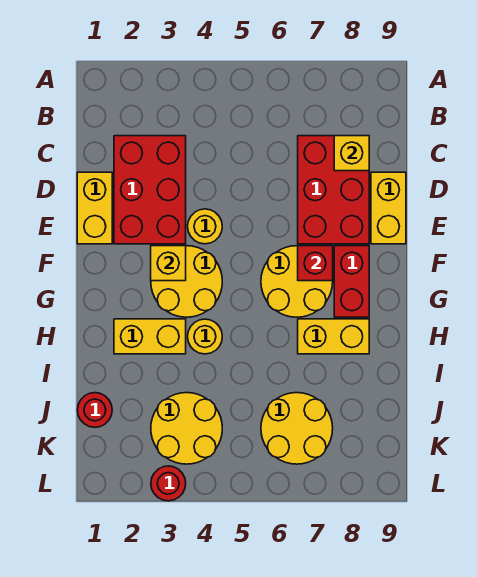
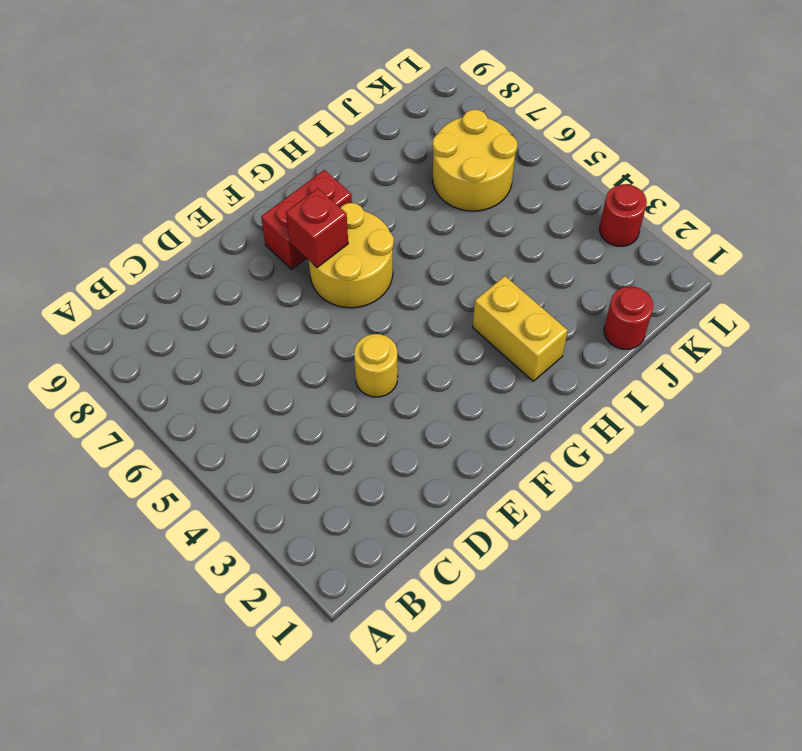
none -> red 2x3 brick [114,136,186,244]
none -> red 2x3 brick [298,136,369,244]
none -> yellow 1x2 brick [77,172,112,244]

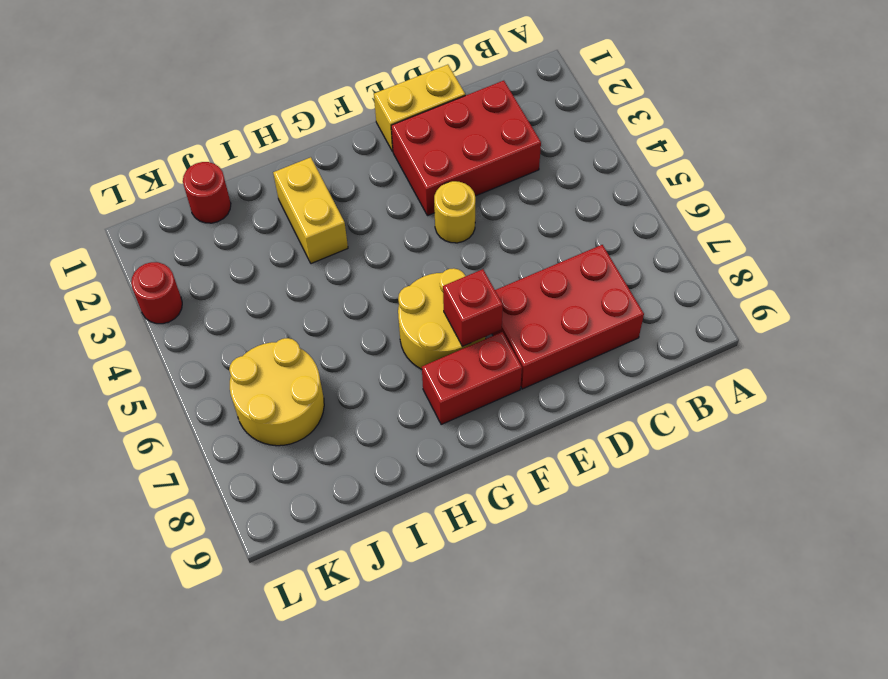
none -> yellow 1x2 brick [371,172,406,244]
none -> yellow 2x2 round brick [151,246,222,317]
none -> yellow 1x1 round brick [188,319,222,354]

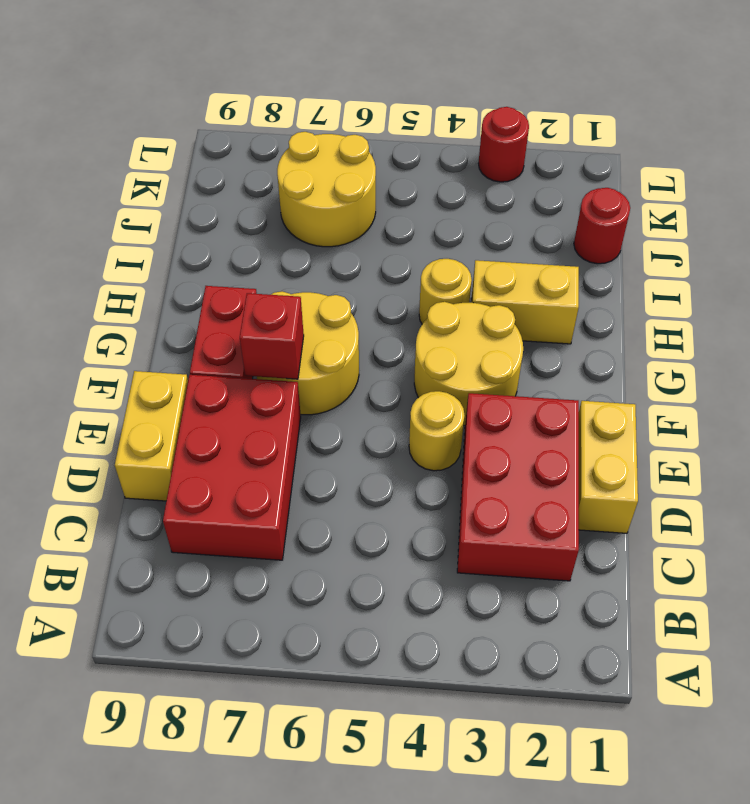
none -> yellow 1x2 brick [298,319,369,354]
none -> yellow 2x2 round brick [151,393,222,464]
none -> yellow 1x1 brick [334,136,369,171]

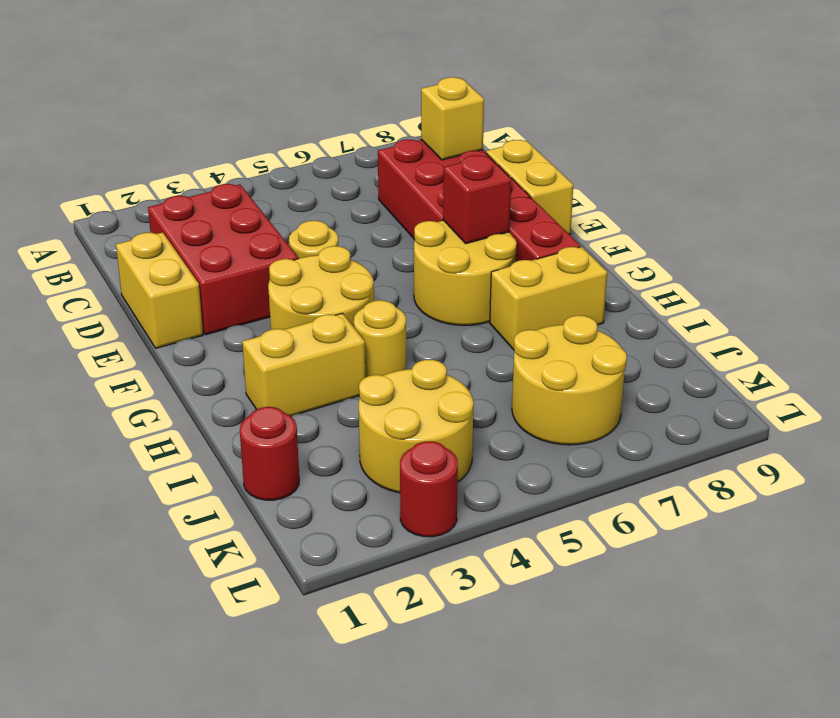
none -> yellow 1x1 brick [151,246,186,281]

